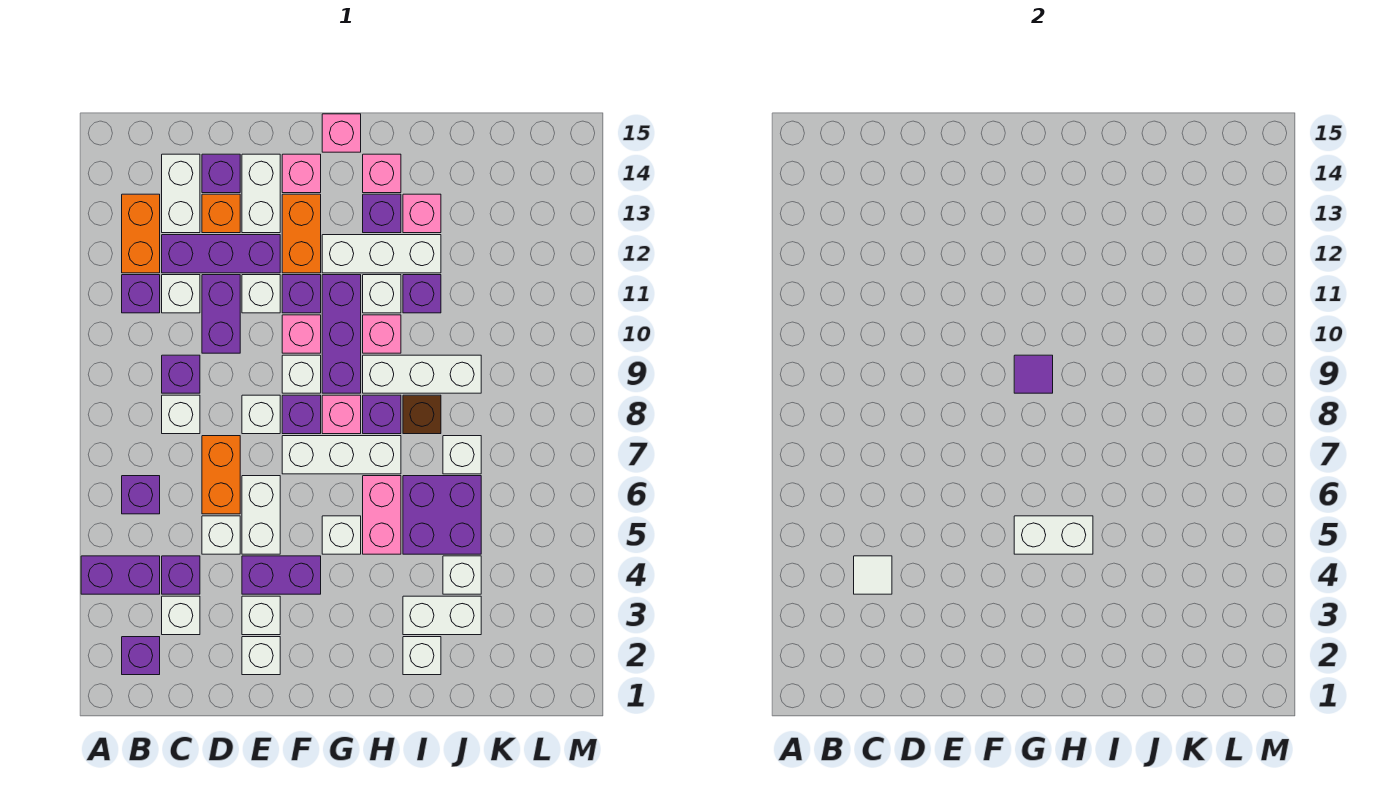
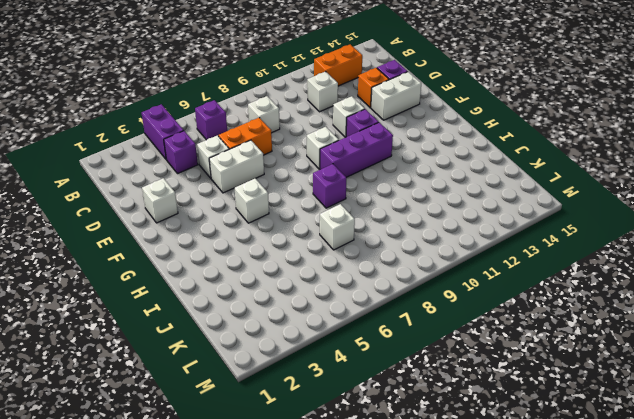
none -> purple 1x1 brick [122,637,160,675]
none -> purple 1x1 brick [122,275,160,313]
none -> white 1x1 brick [162,596,200,635]
none -> purple 1x1 brick [162,355,200,393]

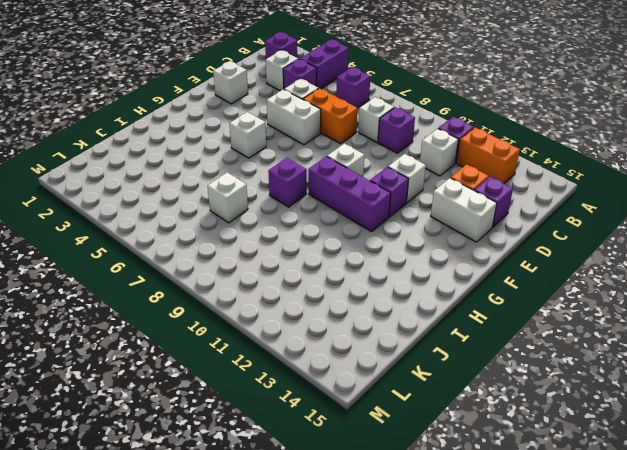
none -> purple 1x3 brick [162,235,280,273]
none -> white 1x2 brick [162,154,200,233]
none -> purple 1x2 brick [202,275,240,353]
none -> white 1x1 brick [242,596,280,635]

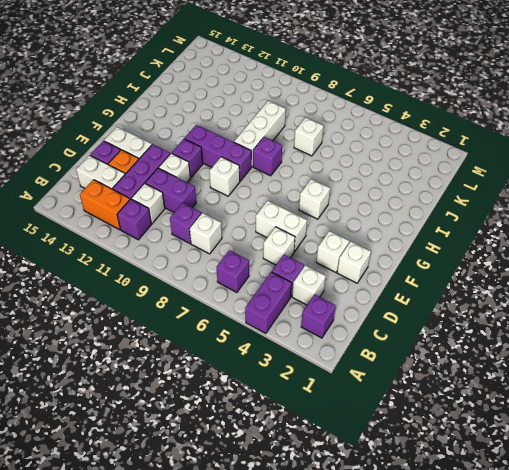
none -> orange 1x2 brick [202,436,240,514]
none -> purple 1x2 brick [242,556,321,594]
none -> white 1x1 brick [242,395,280,434]
none -> white 1x3 brick [282,436,401,474]

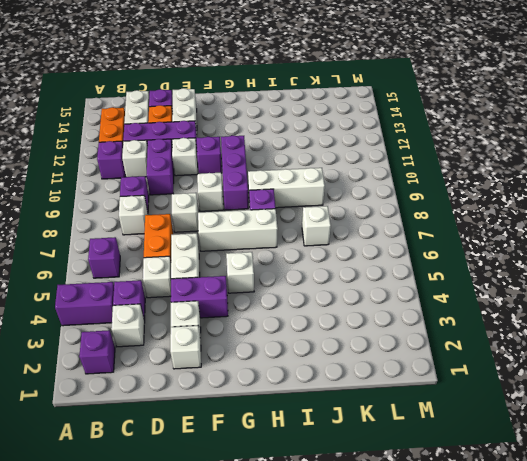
none -> purple 1x1 brick [282,395,321,434]
none -> pink 1x1 brick [282,315,321,353]
none -> orange 1x2 brick [282,194,321,273]
none -> pink 1x1 brick [282,154,321,193]

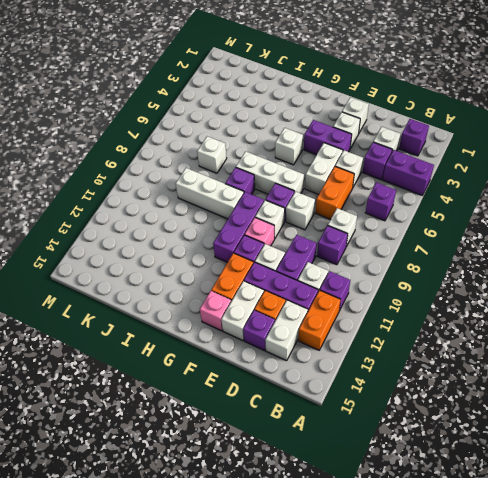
none -> pink 1x1 brick [322,395,361,434]
none -> white 1x3 brick [322,235,441,273]
none -> pink 1x1 brick [322,114,361,152]
none -> pink 1x2 brick [363,476,401,554]

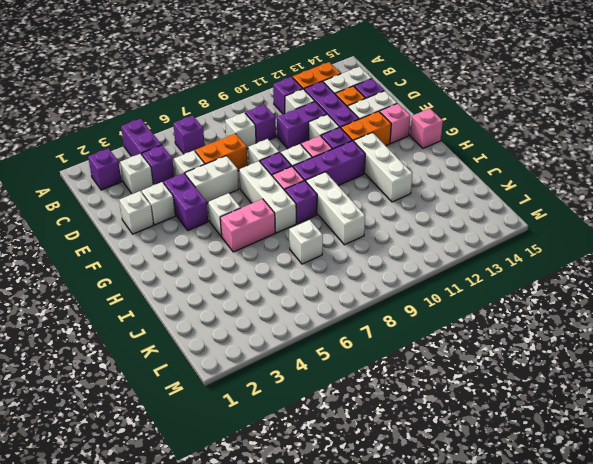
none -> pink 1x1 brick [363,315,401,353]
none -> white 1x1 brick [363,275,401,313]
none -> purple 1x1 brick [363,194,401,233]
none -> pink 1x1 brick [363,154,401,193]

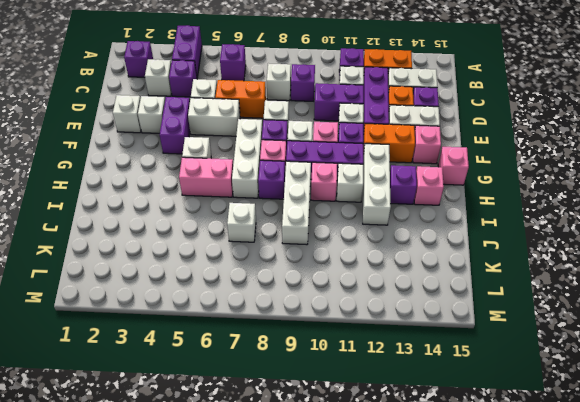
none -> white 1x1 brick [403,637,441,675]
none -> white 1x2 brick [403,596,481,635]
none -> purple 2x2 brick [403,476,481,554]
none -> brown 1x1 brick [403,395,441,434]

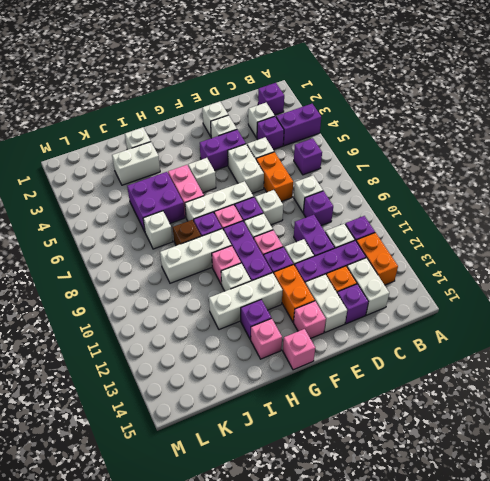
none -> purple 1x1 brick [403,275,441,313]
none -> pink 1x1 brick [403,194,441,233]
none -> white 1x1 brick [443,556,481,594]
none -> white 1x1 tile [854,556,892,594]

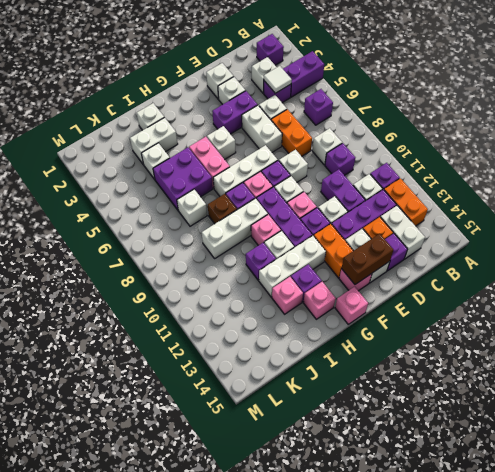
brown 1x2 brick [341,234,393,284] -> none
none -> white 1x2 brick [1014,516,1093,554]
none -> purple 1x1 tile [1014,355,1053,393]

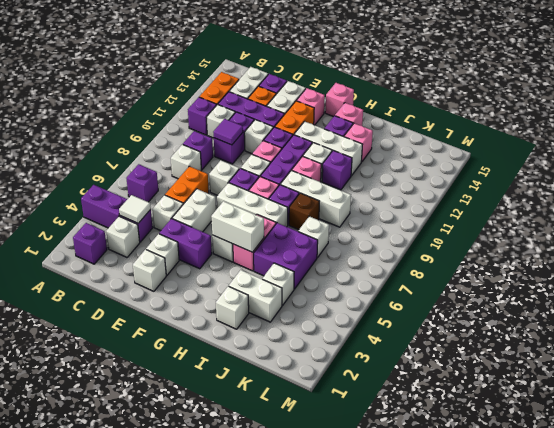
purple 1x1 tile [213,119,243,145] -> purple 1x1 tile moved to [1014,355,1053,393]

